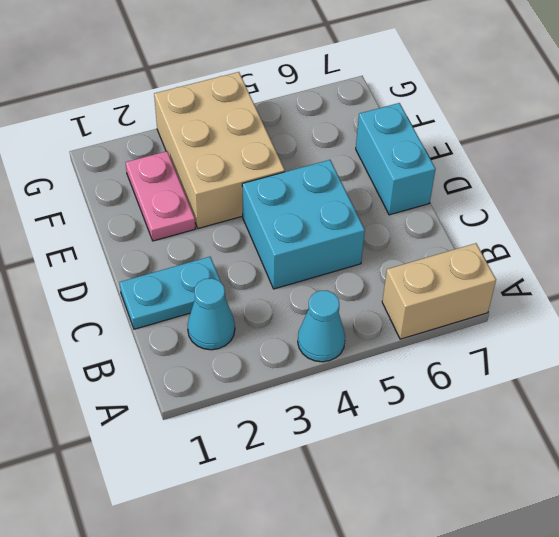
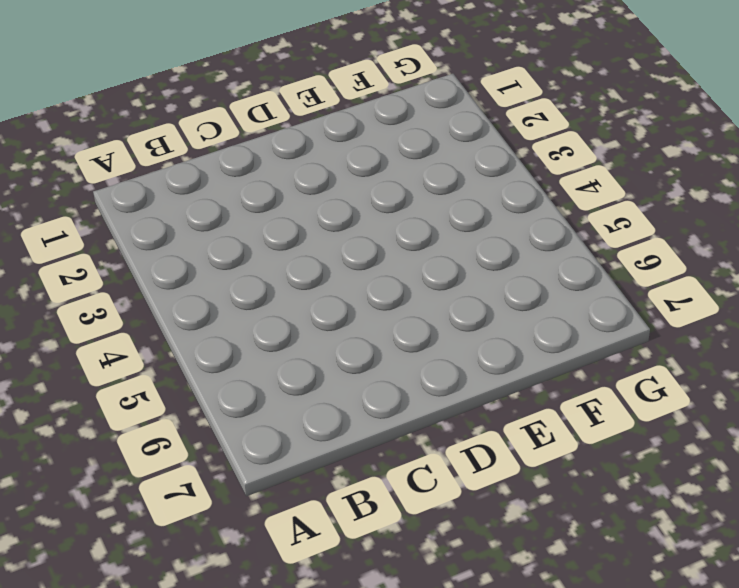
none -> cyan 1x1 cone [298,290,345,362]
none -> tan 1x2 brick [382,243,496,339]

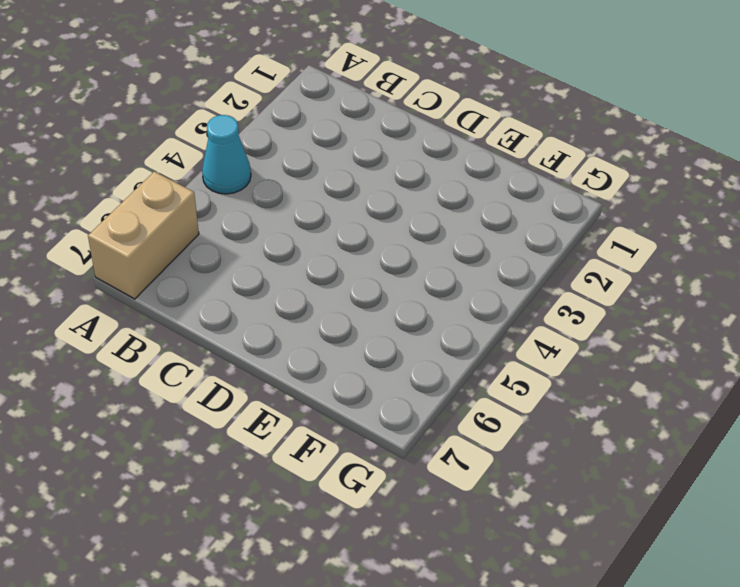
none -> cyan 1x1 cone [188,278,235,350]
none -> cyan 1x2 plate [119,257,221,329]

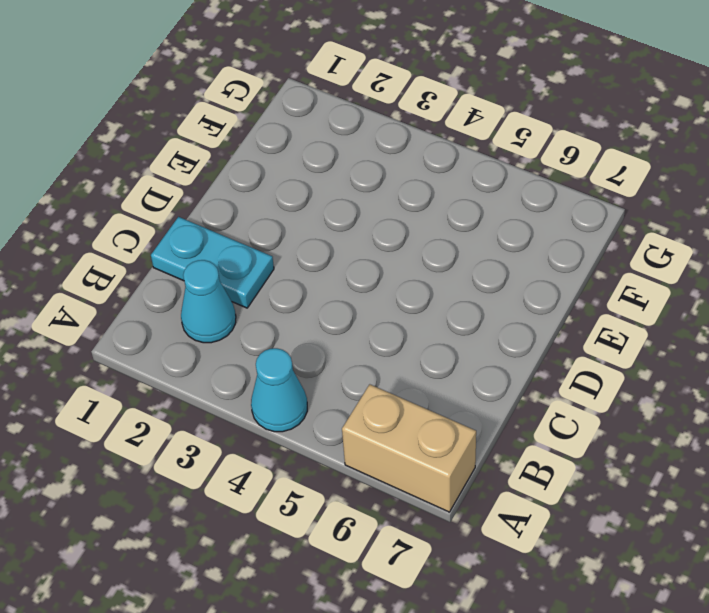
none -> cyan 2x2 brick [242,160,365,289]
none -> cyan 1x2 brick [356,103,435,215]

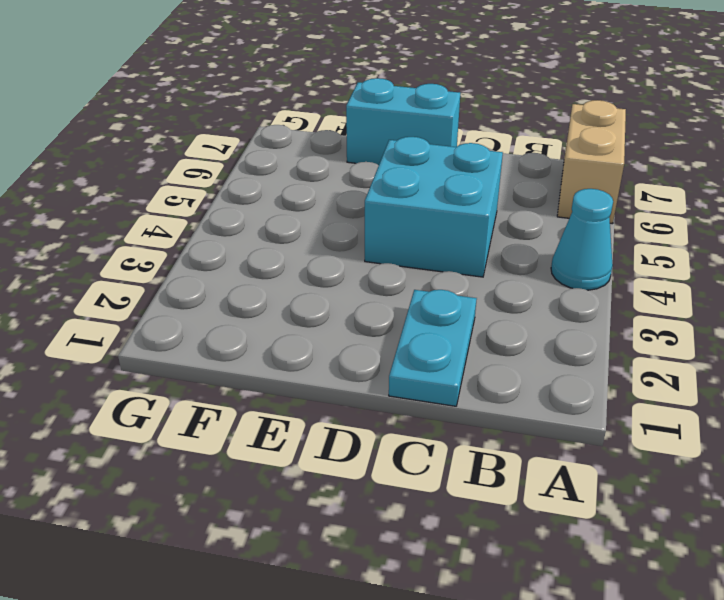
none -> cyan 1x1 cone [188,278,235,350]
none -> pink 1x2 plate [125,151,195,241]

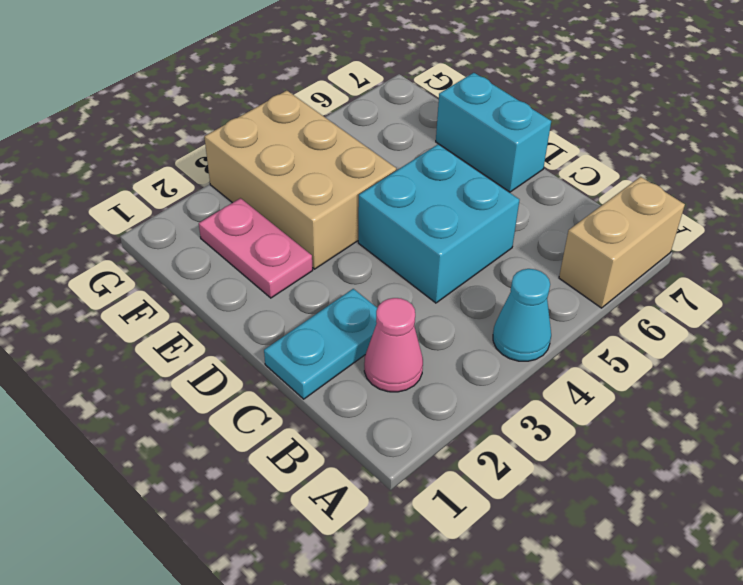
pink 1x1 cone [364,298,423,392] -> cyan 1x1 cone [188,278,235,350]

